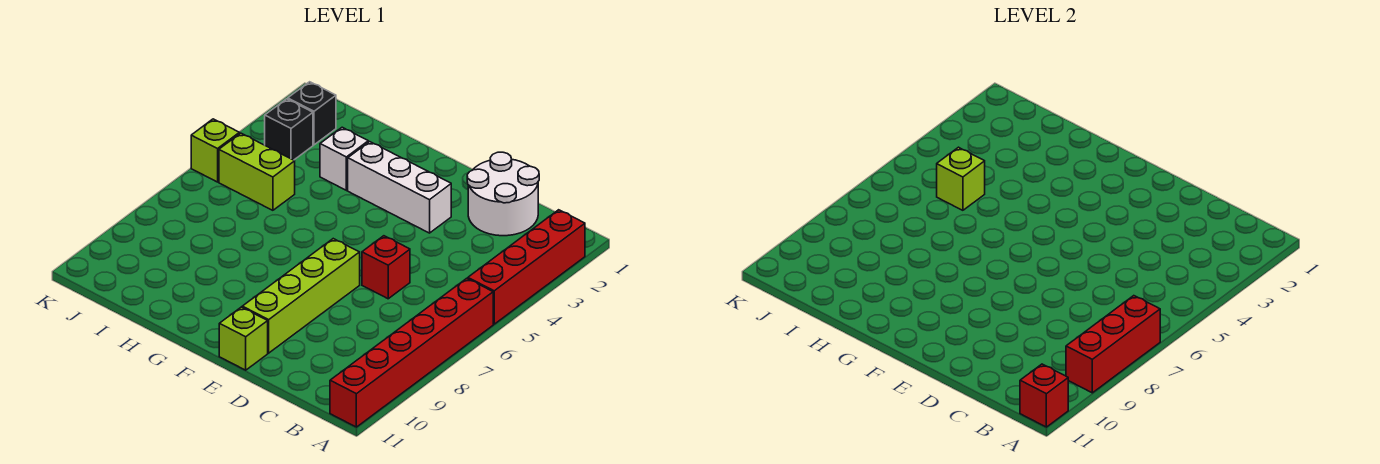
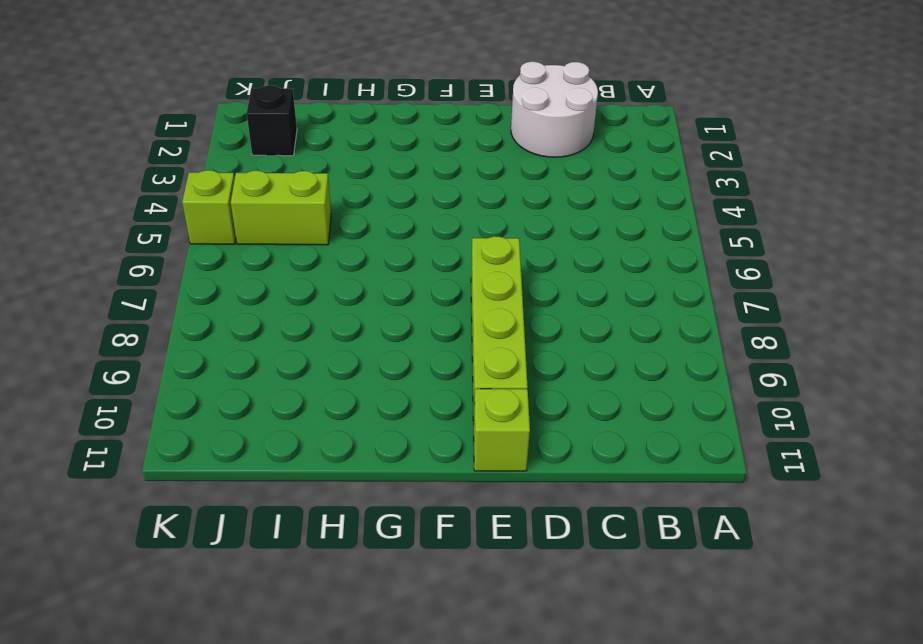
none -> red 1x4 brick [468,210,585,324]
none -> red 1x6 brick [330,278,493,427]
none -> red 1x1 brick [362,236,410,299]

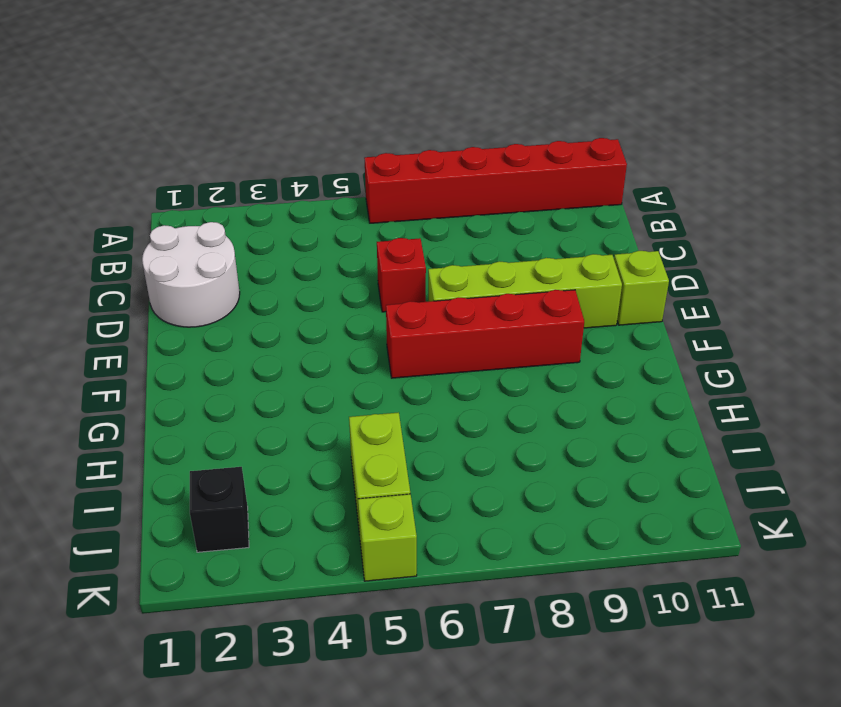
red 1x4 brick [386,290,584,378] -> red 1x4 brick moved to [468,210,585,324]
none -> white 1x3 brick [348,142,451,233]
none -> white 1x1 brick [320,127,368,190]
none -> black 1x1 brick [265,99,313,160]

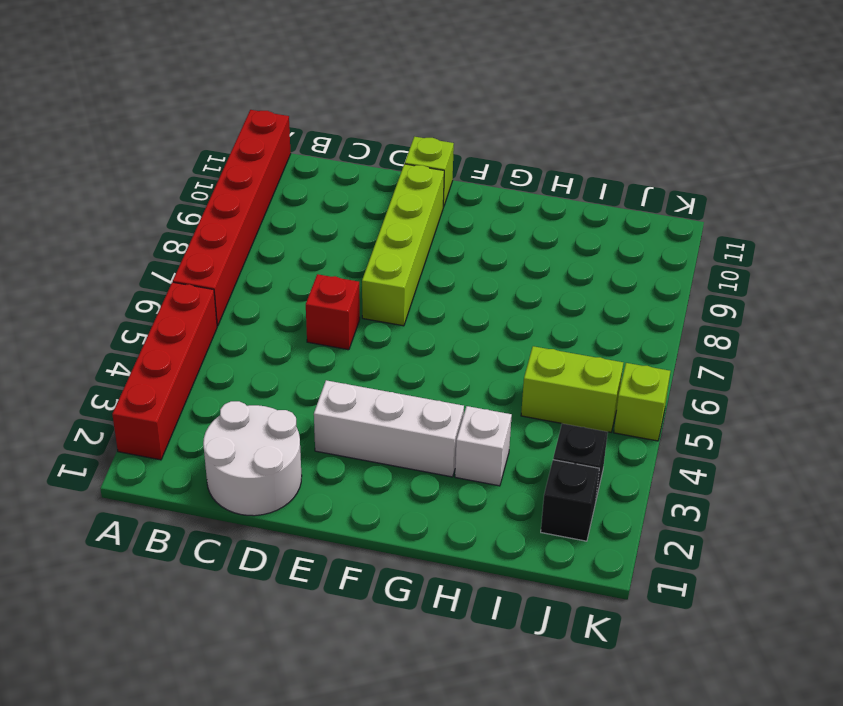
none -> red 1x3 brick [1066,296,1160,393]
none -> red 1x1 brick [1020,364,1068,427]
none -> lime 1x1 brick [937,147,985,210]

